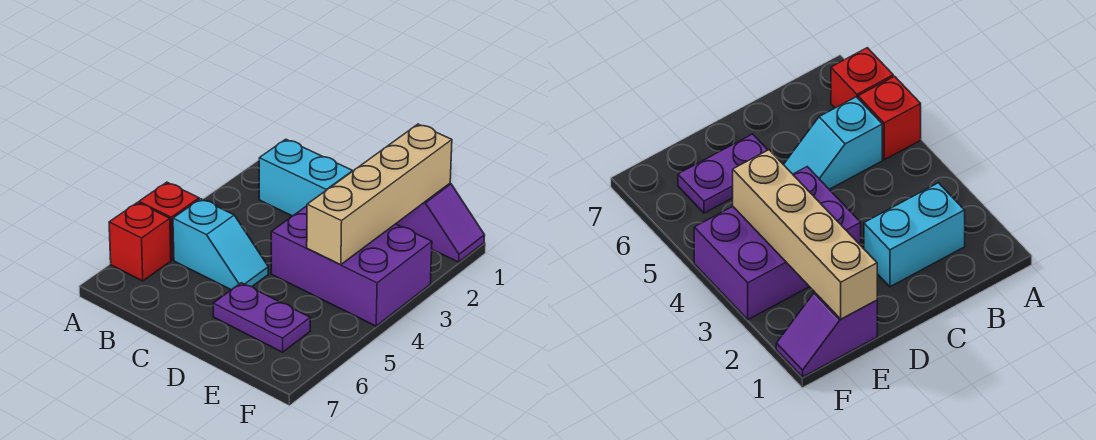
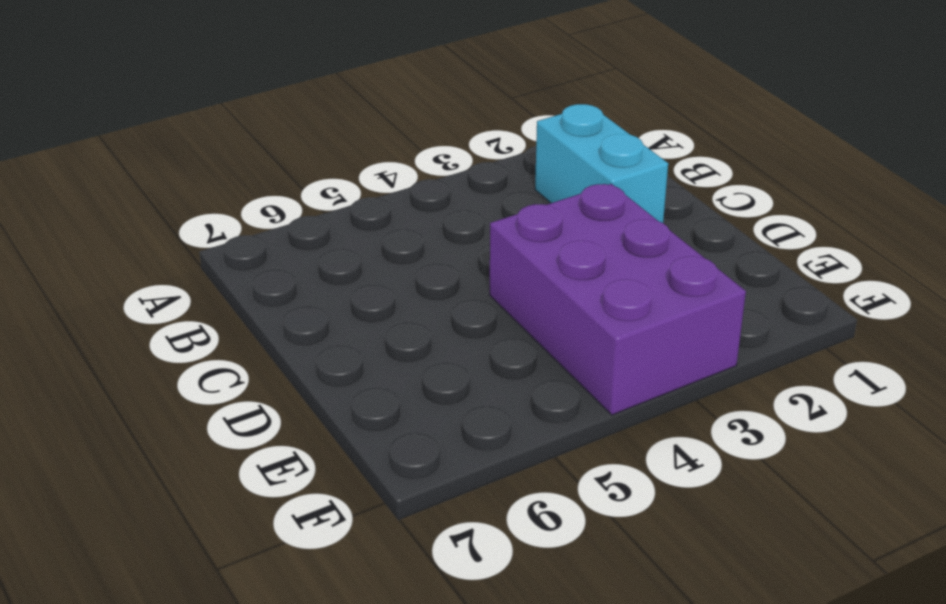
none -> red 1x1 brick [139,182,199,260]
none -> red 1x1 brick [109,202,171,281]

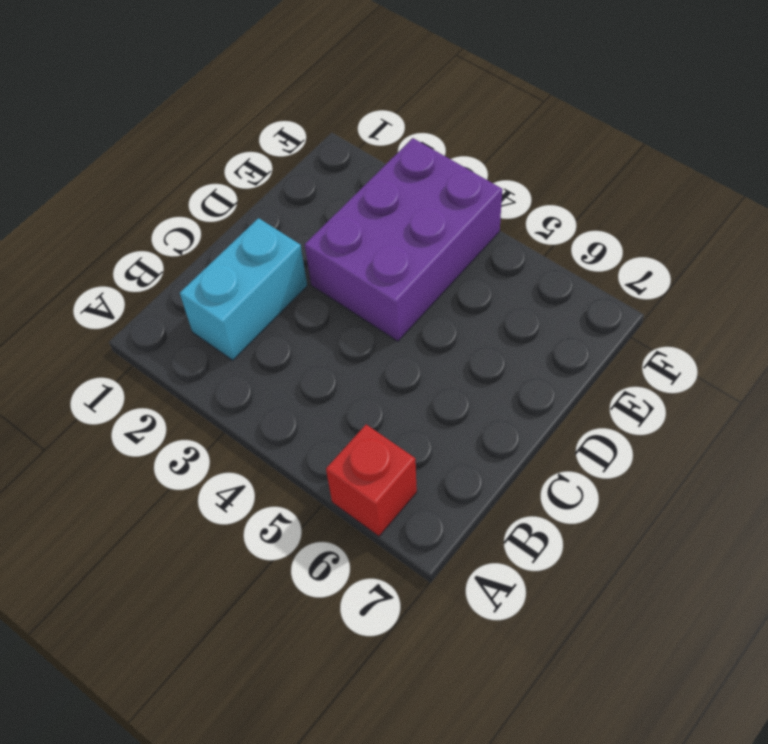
none -> red 1x1 brick [139,182,199,260]
none -> cyan 1x2 slope [173,199,268,290]

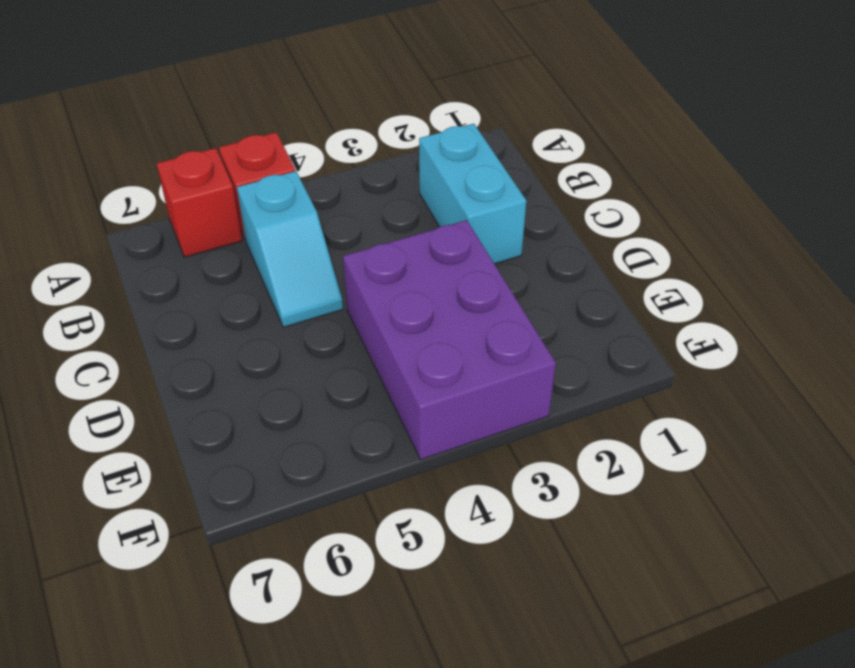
none -> purple 1x2 plate [213,283,310,352]
none -> purple 1x2 slope [396,183,485,262]

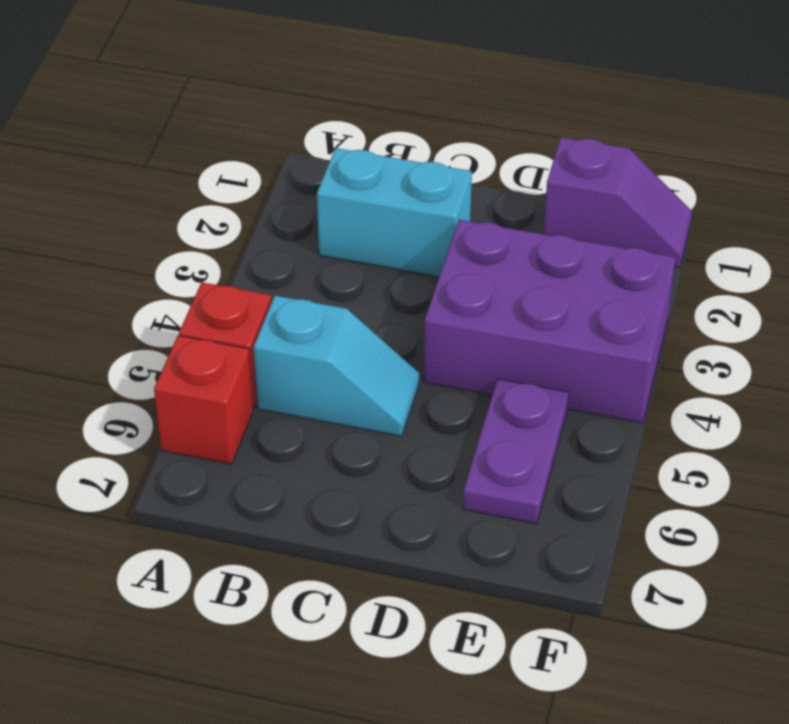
purple 1x2 plate [463,379,569,524] -> purple 1x2 plate turned to [213,283,310,352]
none -> tan 1x4 brick [307,124,452,265]

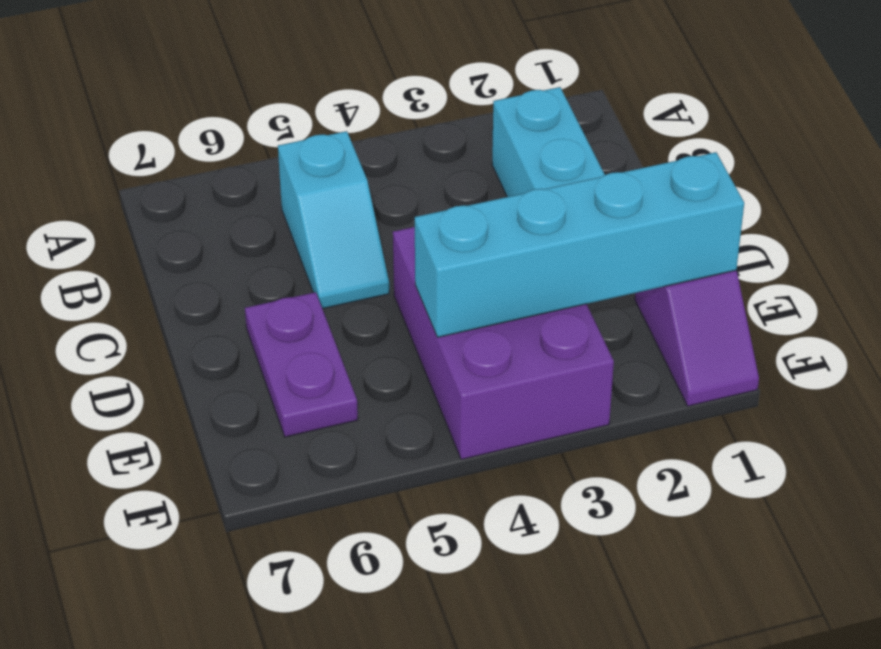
cyan 1x4 brick [415,152,744,337] -> tan 1x4 brick [307,124,452,265]
none -> red 1x1 brick [139,182,199,260]
none -> red 1x1 brick [109,202,171,281]

